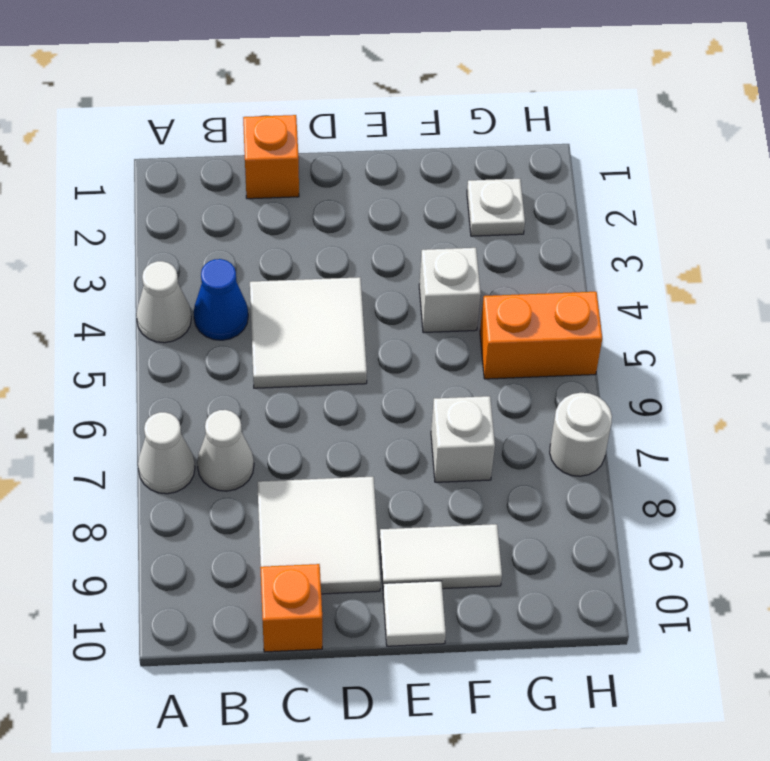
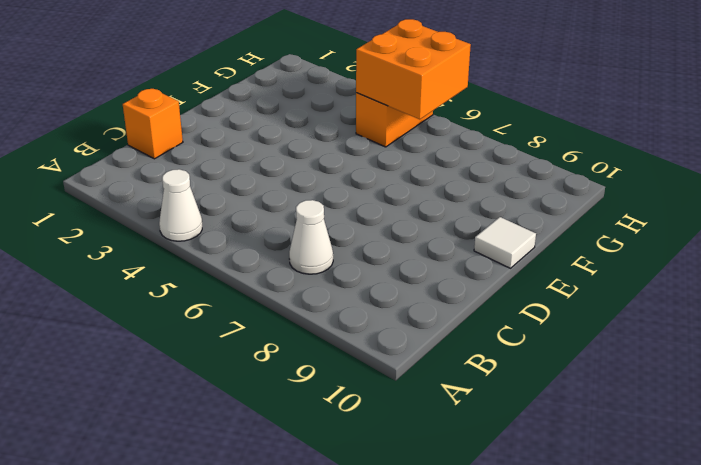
orange 2x2 brick [356,19,471,119] -> none
none -> white 1x1 cone [138,412,195,494]
none -> blue 1x1 cone [194,259,248,340]
none -> white 2x2 tile [250,277,367,388]

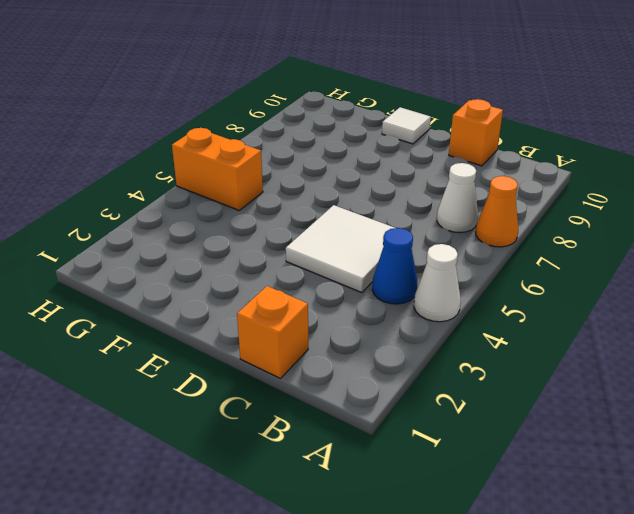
orange 1x1 cone [476,176,518,247] -> white 1x1 cone [138,412,195,494]
none -> white 2x2 tile [257,477,381,594]
none -> white 1x2 tile [380,524,502,589]
none -> white 1x1 brick [419,248,481,333]

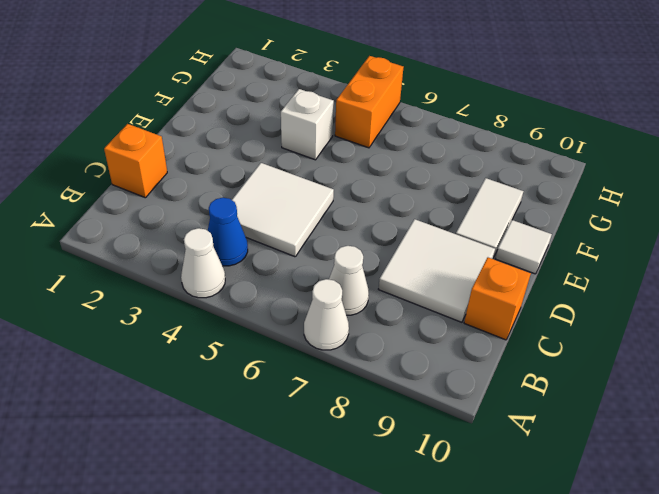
none -> white 1x1 brick [431,396,495,482]
none -> white 1x1 plate [467,179,525,236]
none -> white 1x1 round brick [550,393,612,476]

